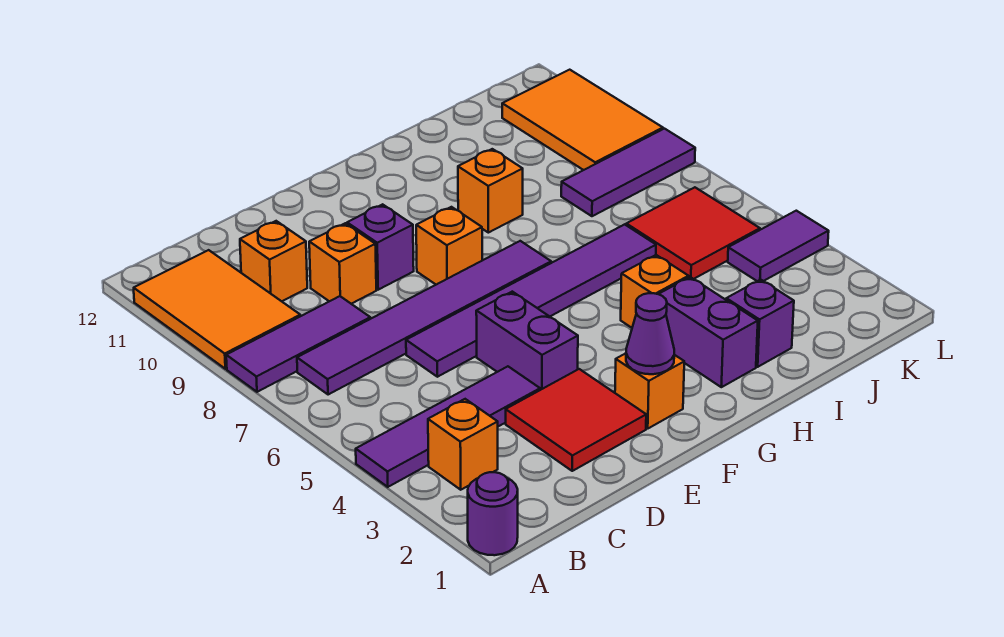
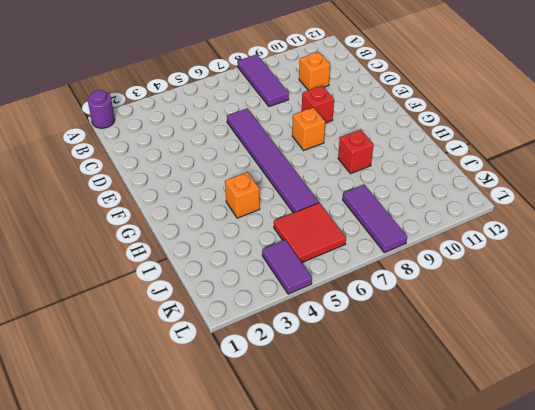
red 1x1 brick [302,86,334,123] -> purple 1x1 brick [347,204,414,290]
red 1x1 brick [338,130,374,173] -> orange 1x1 brick [458,149,523,233]
none -> purple 1x4 tile [356,366,540,487]
none -> orange 2x3 tile [134,250,300,369]
none -> orange 1x1 brick [428,399,498,490]

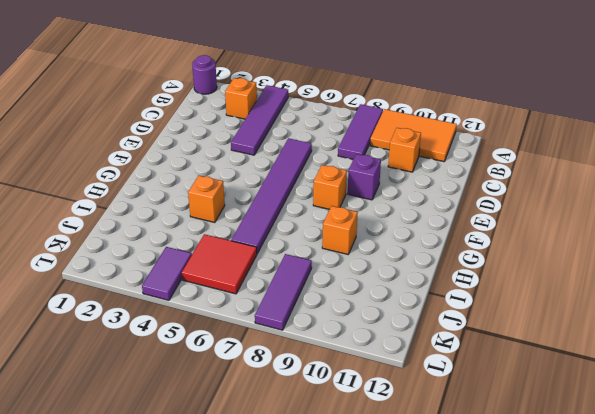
none -> purple 1x6 tile [297,241,551,395]
none -> red 2x2 tile [506,369,646,471]
none -> orange 1x1 brick [309,223,376,304]

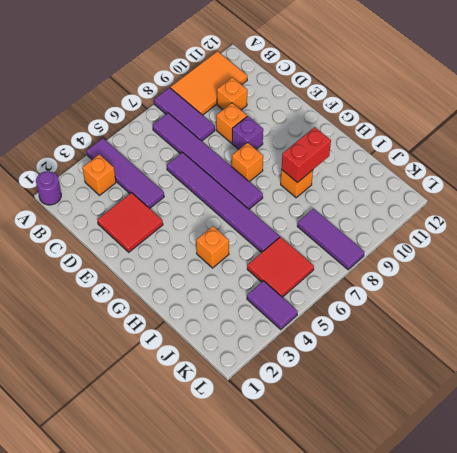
red 1x2 brick [281,127,331,183] -> none
none -> purple 1x2 brick [476,292,578,390]
none -> orange 1x1 brick [615,353,684,429]
none -> purple 1x2 brick [659,277,758,387]

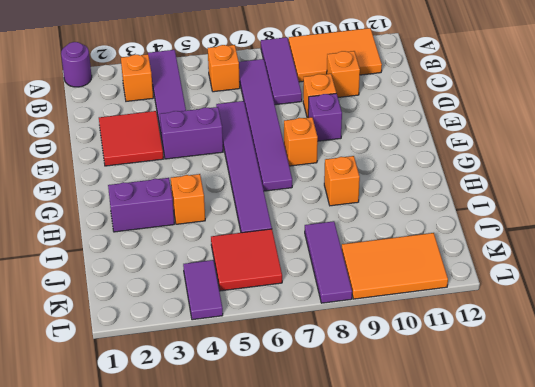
orange 1x1 brick [208,45,240,92] -> orange 1x1 brick moved to [615,353,684,429]
none -> purple 1x1 brick [726,279,794,367]
none -> purple 1x1 cone [626,293,674,374]

